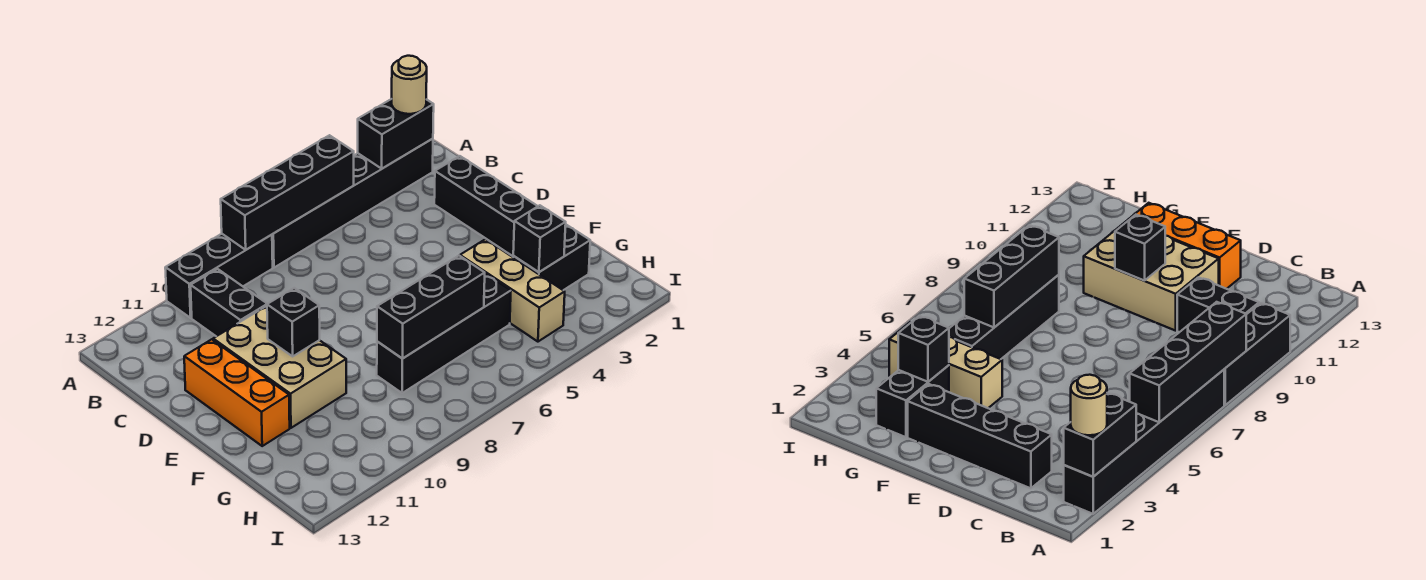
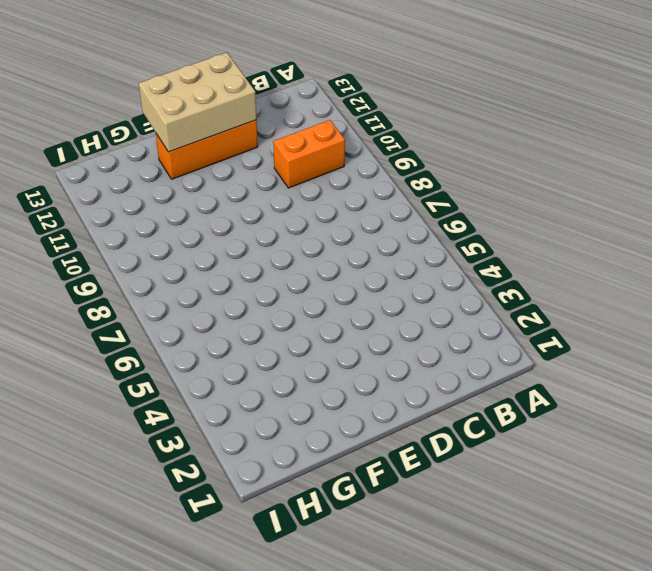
orange 1x2 brick [273,120,345,188] -> black 1x2 brick [191,269,267,336]
tan 2x3 brick [139,53,257,152] -> tan 2x3 brick moved to [213,306,346,428]
none -> black 1x6 brick [272,139,433,268]
none -> black 1x3 brick [165,234,273,318]
none -> black 1x4 brick [434,156,538,256]

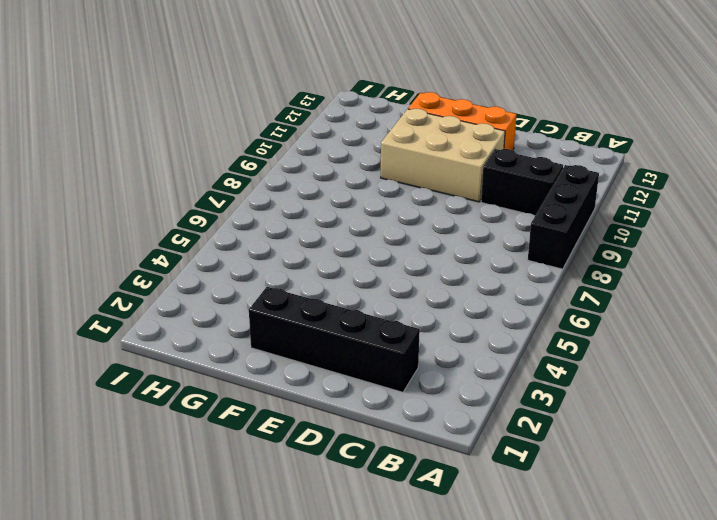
none -> black 1x6 brick [272,139,433,268]
none -> tan 1x3 brick [460,239,565,342]
none -> black 1x2 brick [513,225,590,290]

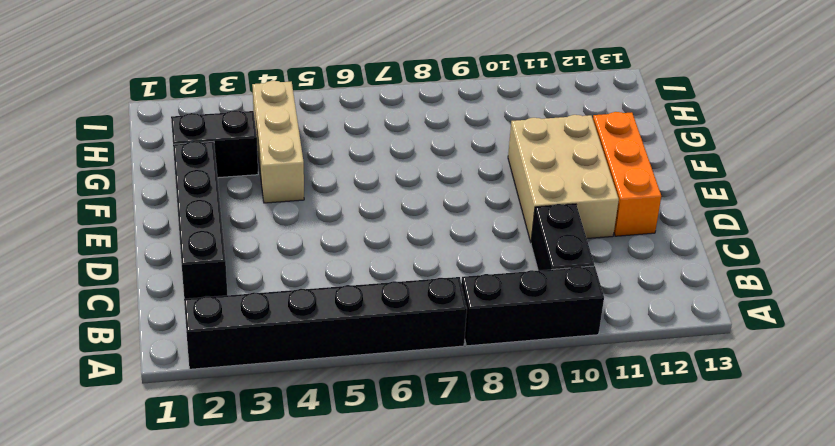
none -> black 1x4 brick [377,274,511,393]
none -> black 1x2 brick [358,99,434,169]
none -> black 1x4 brick [221,135,354,250]

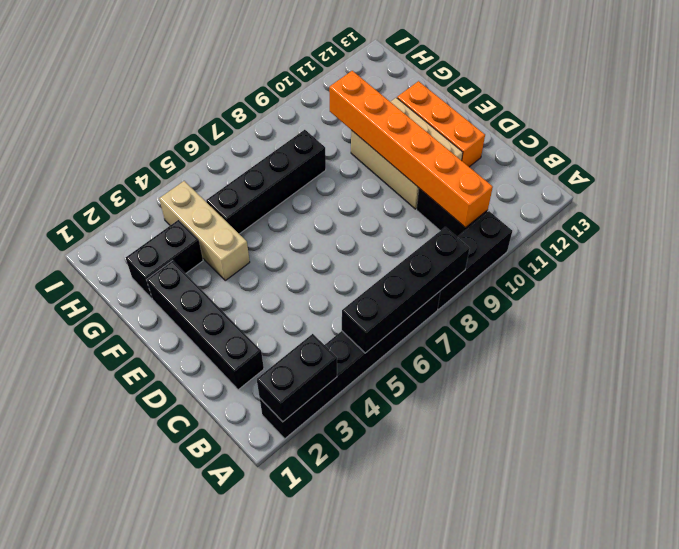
orange 1x6 brick [329,71,493,228] -> black 1x1 brick [267,288,320,356]
none -> black 1x1 brick [513,205,566,272]
none -> black 1x3 brick [377,256,485,359]
none -> tan 1x1 round brick [392,56,427,114]

